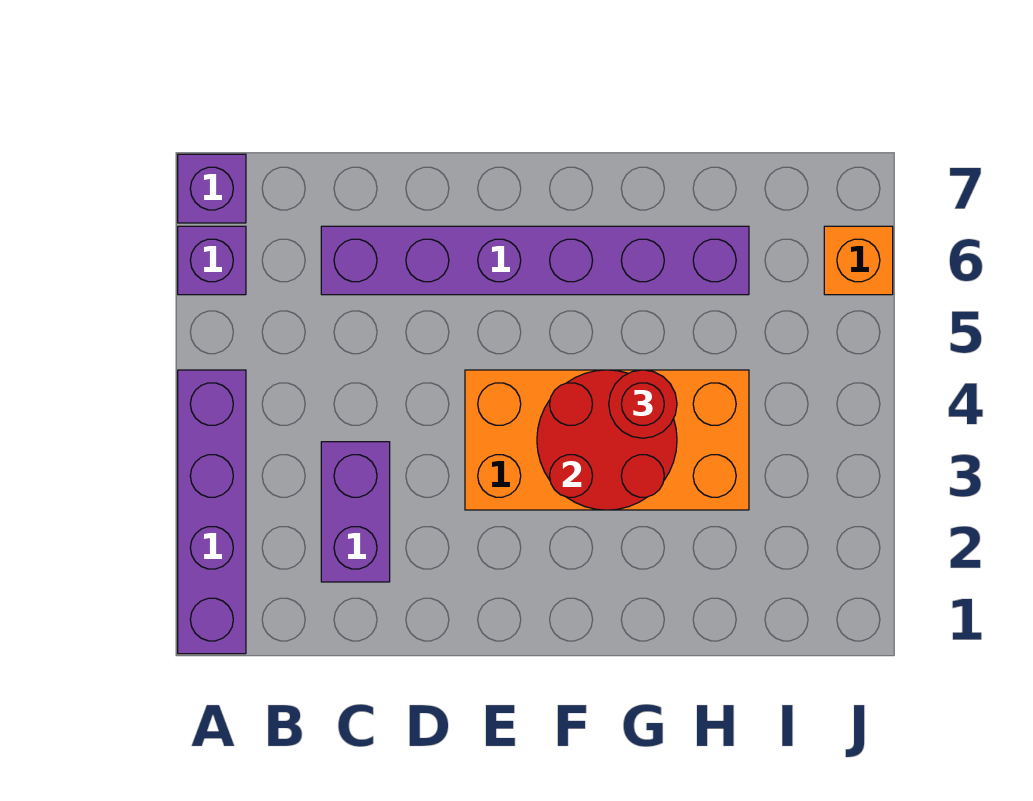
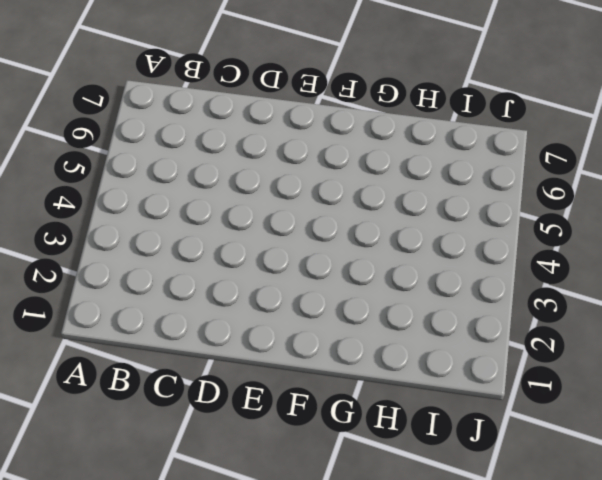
none -> purple 1x4 brick [178,370,246,654]
none -> purple 1x1 brick [178,226,246,295]

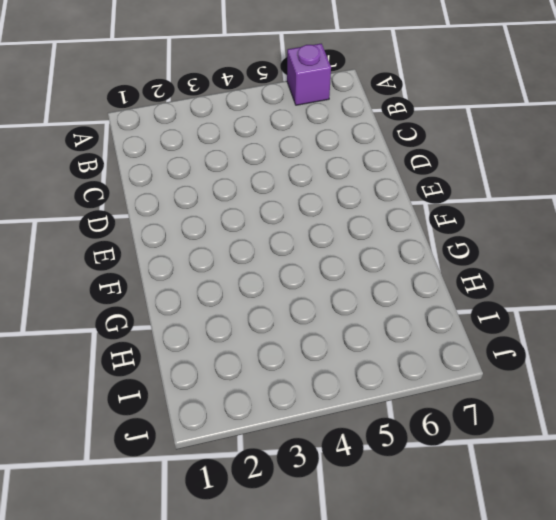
none -> purple 1x4 brick [178,370,246,654]
none -> purple 1x1 brick [178,154,246,223]

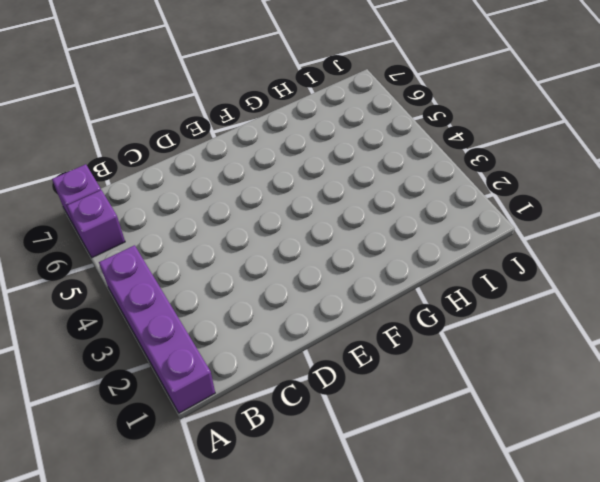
none -> purple 1x2 brick [321,442,390,582]
none -> purple 1x6 brick [321,226,749,295]

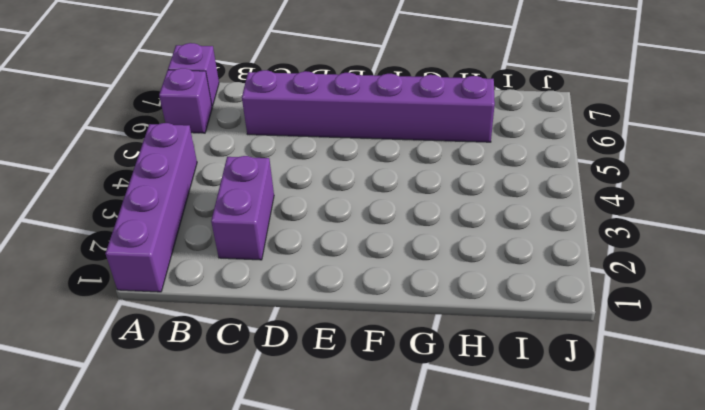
none -> orange 2x4 brick [465,370,749,510]
none -> orange 1x1 brick [824,226,893,295]

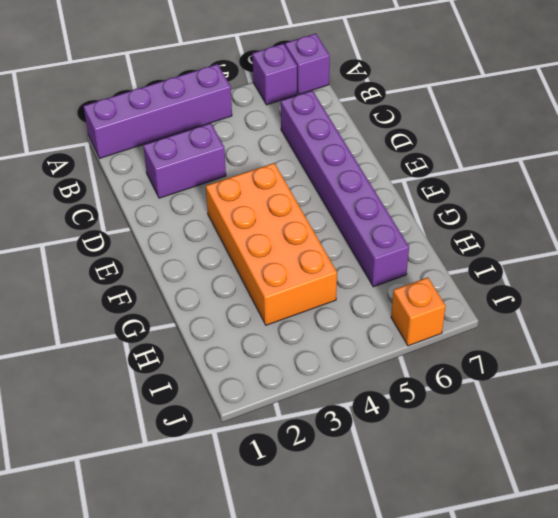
none -> red 2x2 round brick [537,370,677,510]
none -> red 1x1 round brick [609,370,677,438]

